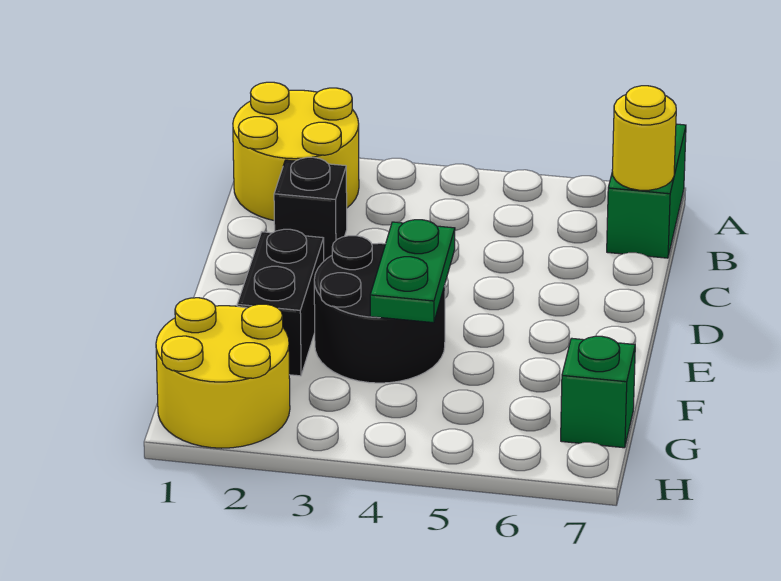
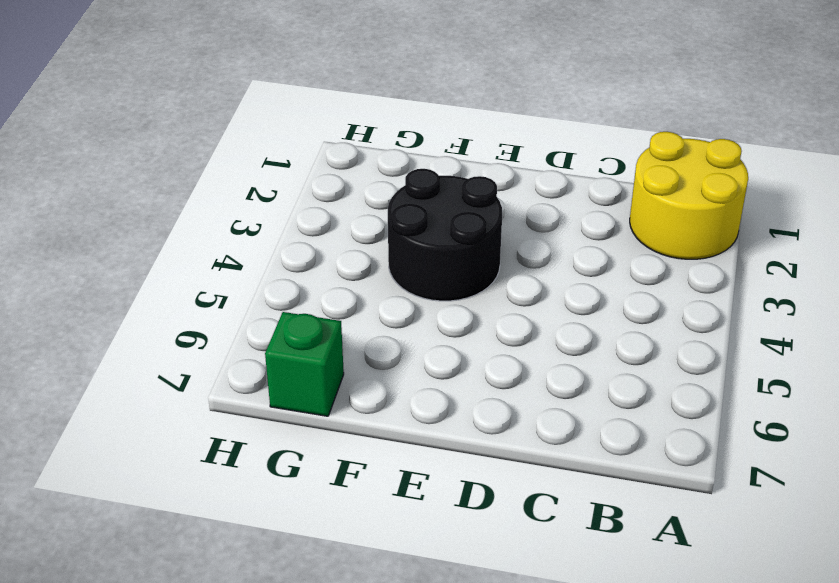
none -> green 1x2 brick [607,124,686,258]
none -> black 1x1 brick [274,157,347,261]

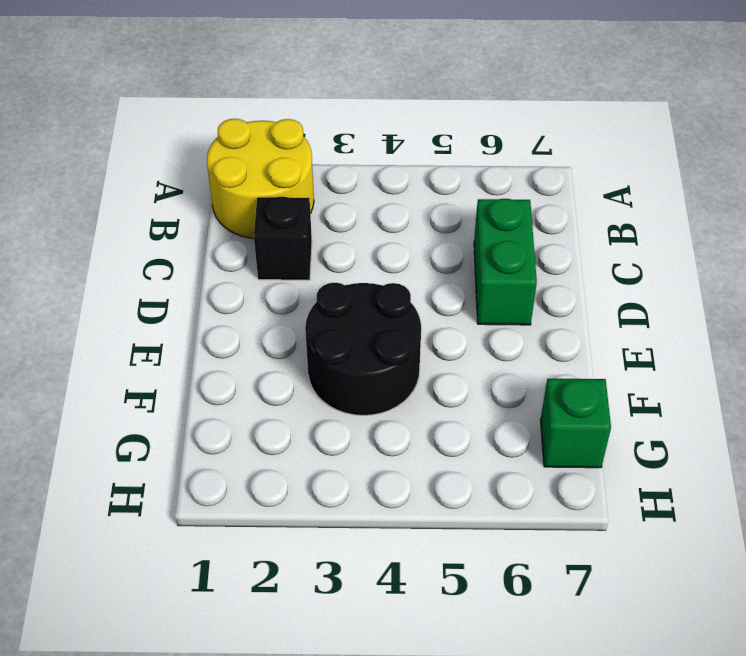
green 1x2 brick [474,199,537,325] -> green 1x2 brick moved to [607,124,686,258]
none -> black 1x2 brick [237,229,324,376]
none -> yellow 2x2 round brick [156,298,290,448]

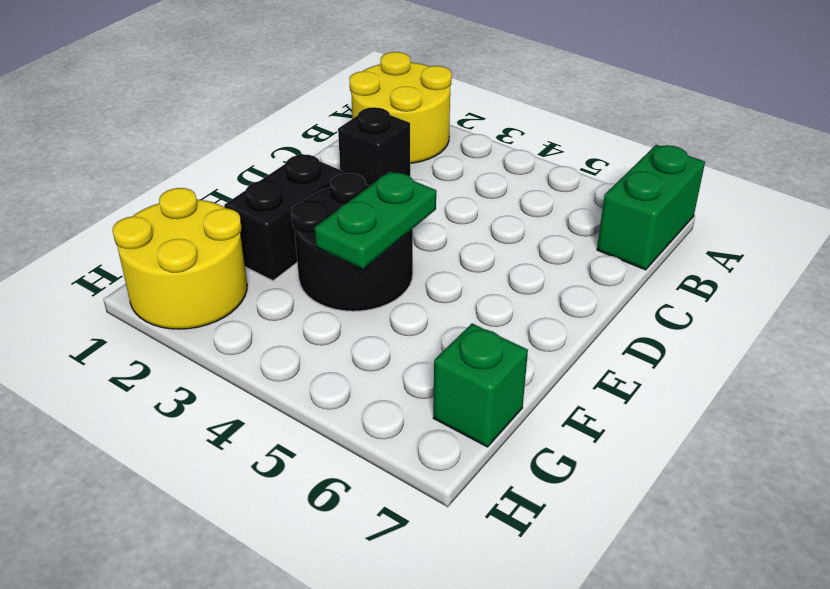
none -> yellow 1x1 round brick [612,86,676,190]

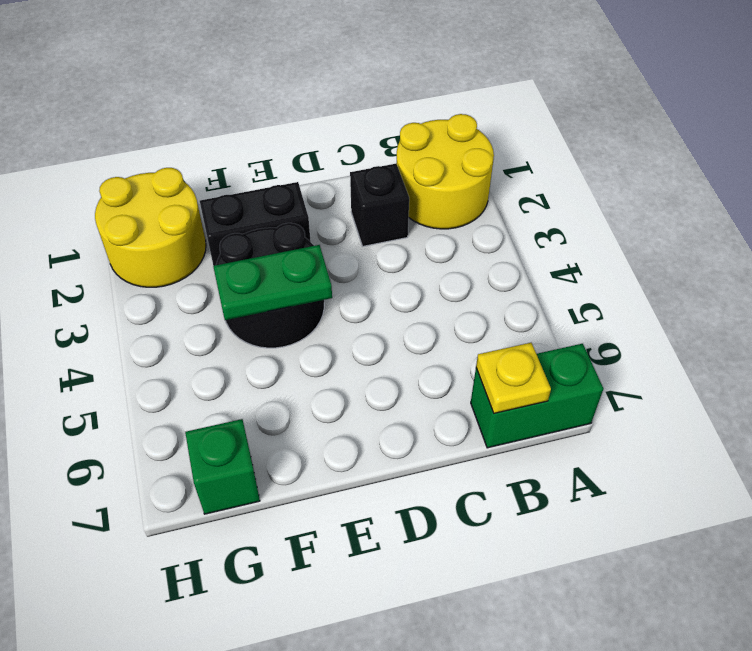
yellow 1x1 plate [476,343,551,413] -> yellow 1x1 round brick [612,86,676,190]

